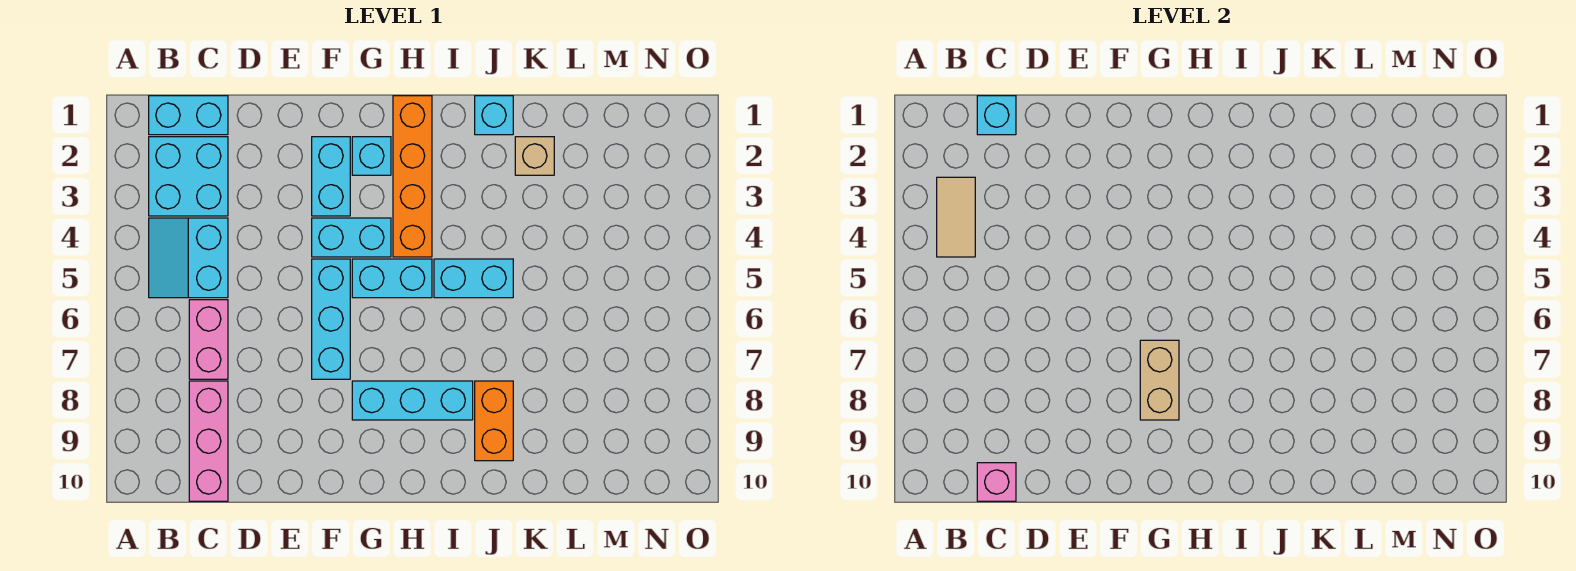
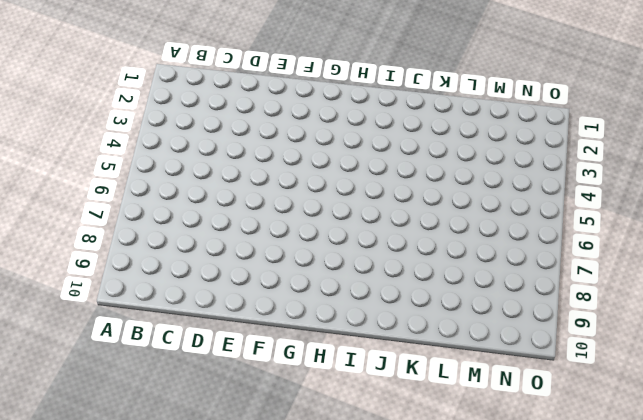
none -> cyan 1x2 brick [149,96,228,135]
none -> cyan 2x2 brick [149,137,228,216]
none -> cyan 2x2 slope [149,218,228,298]

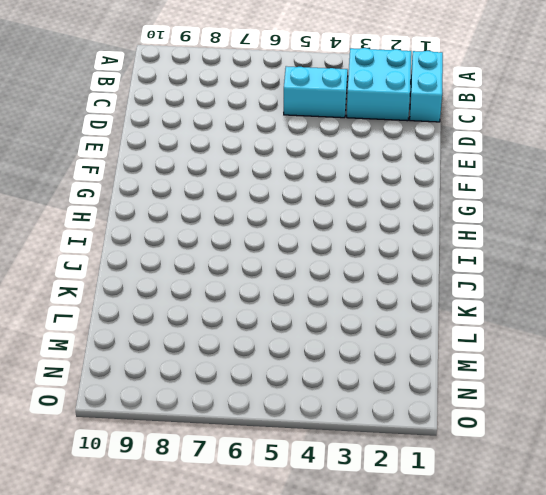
none -> pink 1x2 brick [189,300,228,379]
none -> pink 1x3 brick [189,381,228,501]
none -> cyan 1x2 brick [312,137,350,216]

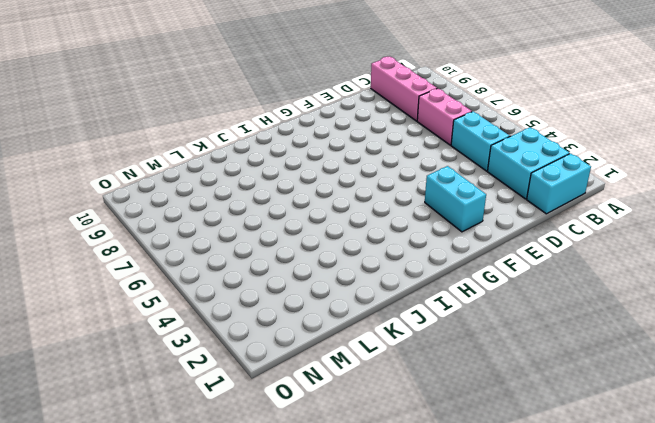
none -> cyan 1x2 brick [312,218,391,257]
none -> cyan 1x3 brick [312,259,350,379]
none -> cyan 1x1 brick [352,137,391,175]

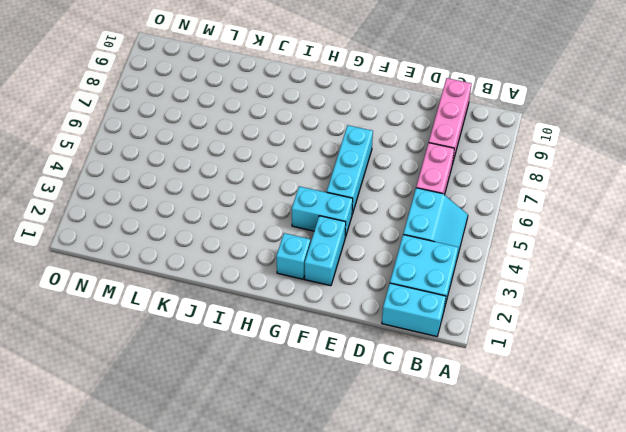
none -> cyan 1x2 brick [352,259,432,298]
none -> cyan 1x3 brick [352,381,473,420]
none -> orange 1x4 brick [393,96,432,257]

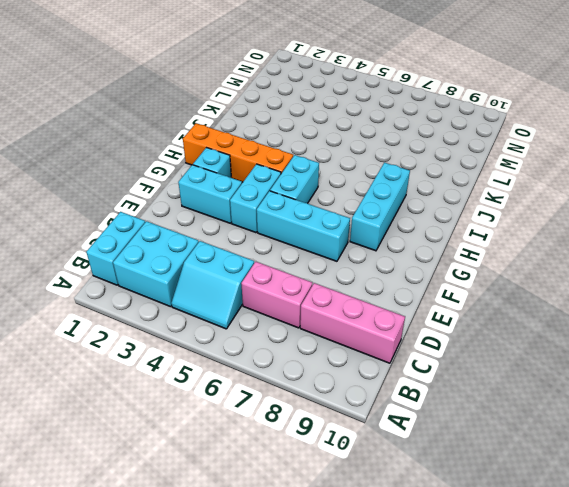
none -> cyan 1x2 brick [434,259,513,298]
none -> cyan 1x1 brick [475,96,513,135]
none -> orange 1x2 brick [475,381,513,461]

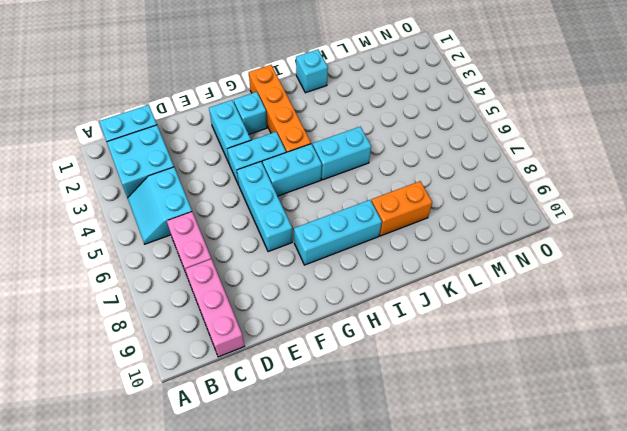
orange 1x2 brick [371,181,432,236] -> orange 1x2 brick turned to [475,381,513,461]
none -> tan 1x1 brick [515,137,554,175]
none -> tan 1x2 tile [937,177,975,257]
none -> cyan 1x1 brick [977,96,1016,135]

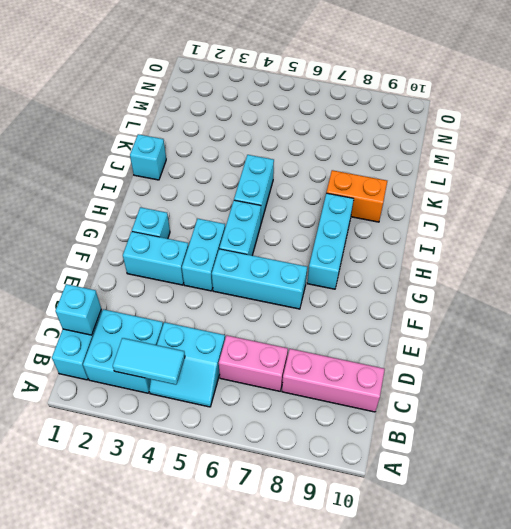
cyan 1x2 tile [113,338,185,385] -> tan 1x2 tile [937,177,975,257]
none -> orange 1x4 brick [393,96,432,257]
none -> tan 1x1 brick [515,137,554,175]
none -> pink 1x1 brick [977,463,1016,501]

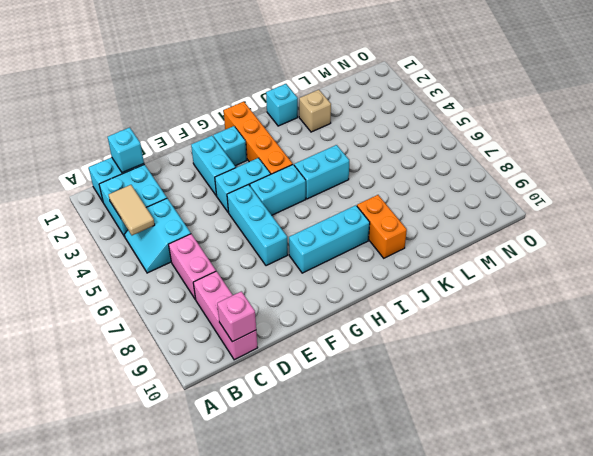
none -> tan 1x2 brick [1140,340,1179,420]

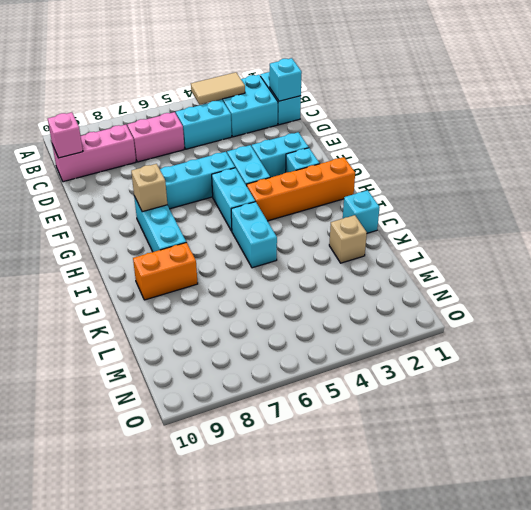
tan 1x1 brick [131,164,167,212] -> tan 1x2 brick [1140,340,1179,420]

